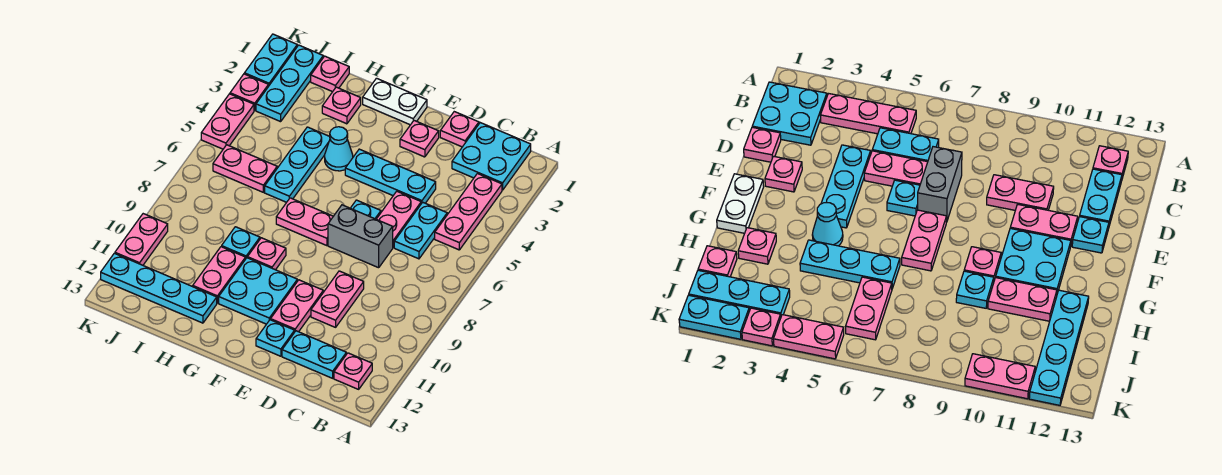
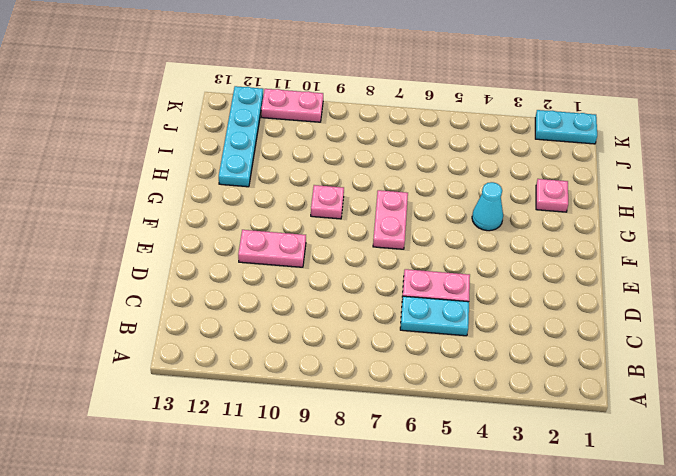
none -> cyan 2x2 plate [452,123,531,190]
none -> pink 1x3 plate [435,174,502,250]
none -> pink 1x1 plate [334,353,372,389]
none -> cyan 1x2 plate [282,331,346,378]

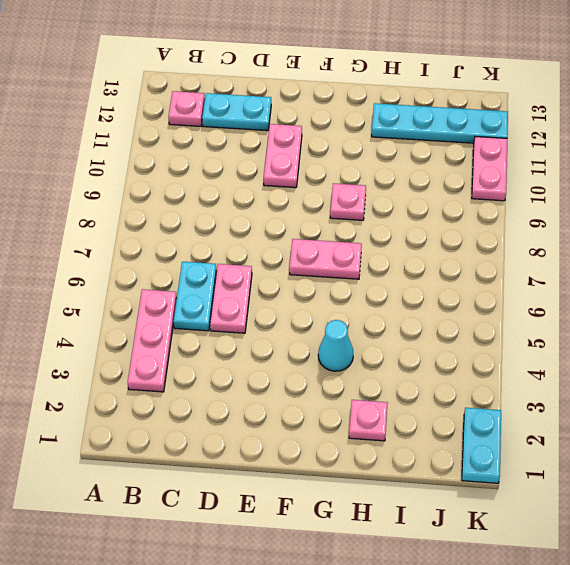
none -> cyan 2x2 plate [452,123,531,190]
none -> pink 1x1 plate [440,112,479,147]
none -> cyan 1x3 plate [345,149,436,204]
none -> grey 1x2 brick [328,205,393,268]

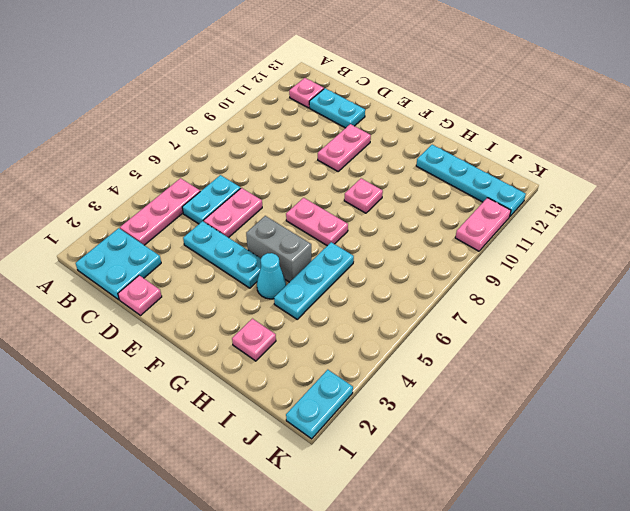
grey 1x2 brick [246,216,311,282] -> grey 1x2 brick moved to [328,205,393,268]
none -> pink 1x2 plate [311,271,364,327]
none -> pink 1x1 plate [400,121,439,157]
none -> cyan 1x1 plate [351,200,381,219]
none -> cyan 1x1 plate [256,320,295,356]

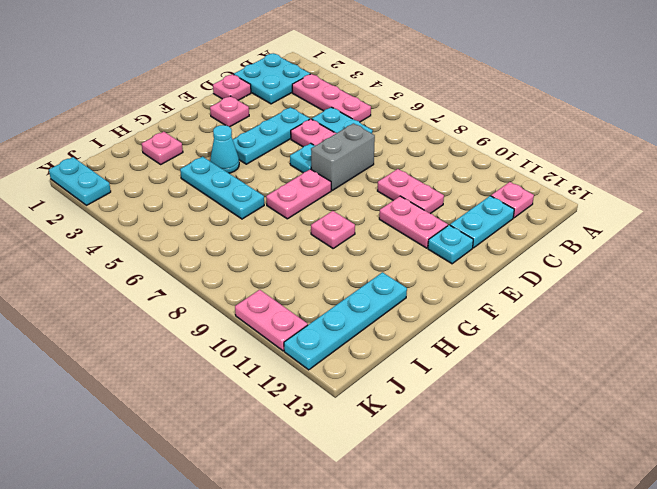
none -> white 1x2 plate [363,78,427,125]
none -> cyan 2x2 plate [219,258,297,324]
none -> cyan 1x1 plate [222,227,260,258]
none -> pink 1x2 plate [193,247,246,303]

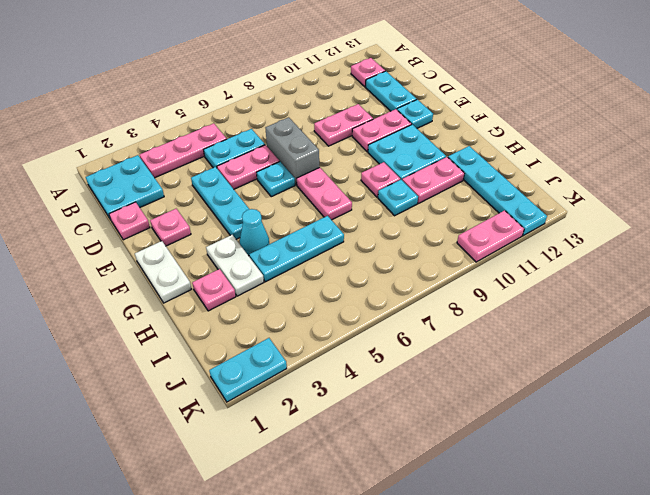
white 1x2 plate [206,235,264,296] -> none
none -> pink 1x1 plate [311,56,349,92]
none -> pink 1x2 plate [213,145,277,192]
none -> cyan 1x3 plate [256,45,323,122]
none -> pink 1x1 plate [230,74,269,110]

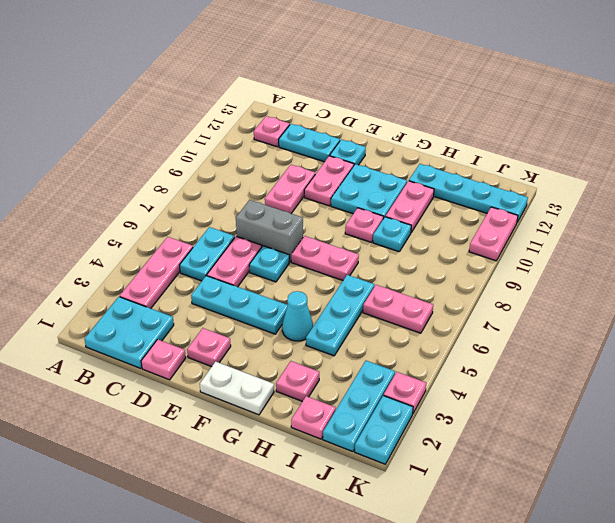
none -> pink 1x2 plate [201,94,254,149]

